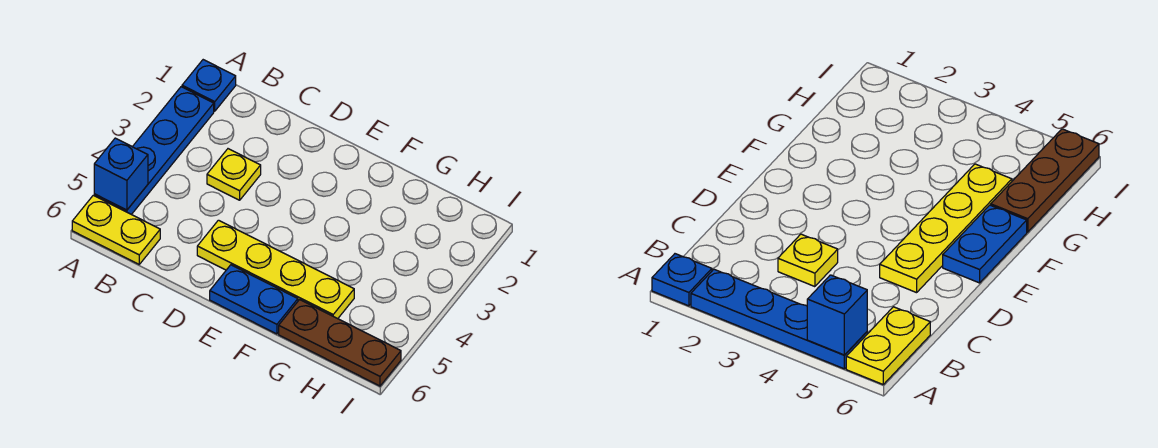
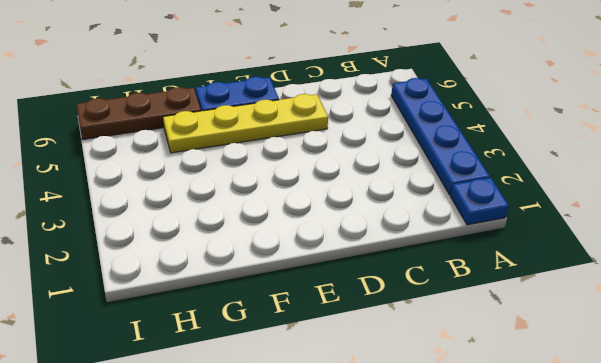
none -> yellow 1x2 plate [72,195,160,264]
none -> yellow 1x1 plate [207,149,261,200]

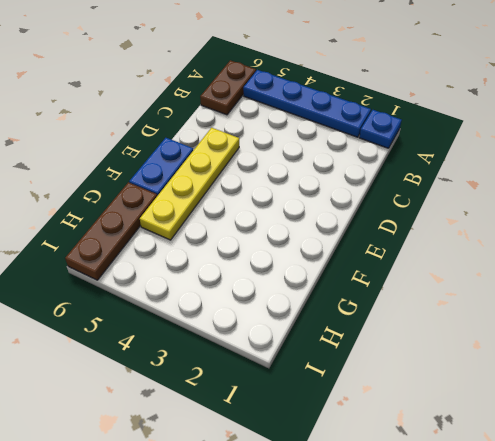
brown 1x2 plate [200,60,256,115] -> yellow 1x2 plate [72,195,160,264]
none -> yellow 1x1 plate [207,149,261,200]
none -> blue 1x1 brick [94,138,148,210]

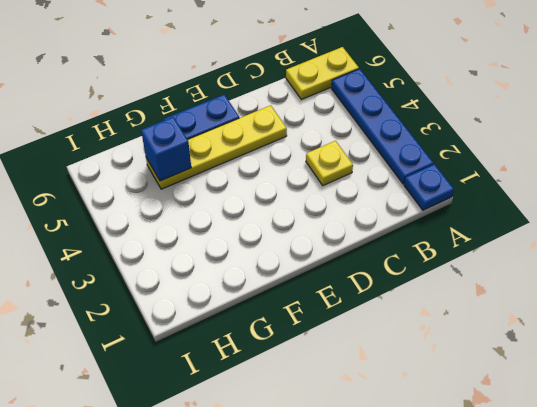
blue 1x1 brick [141,117,191,181] -> blue 1x1 brick moved to [94,138,148,210]
none -> brown 1x3 plate [279,300,401,386]

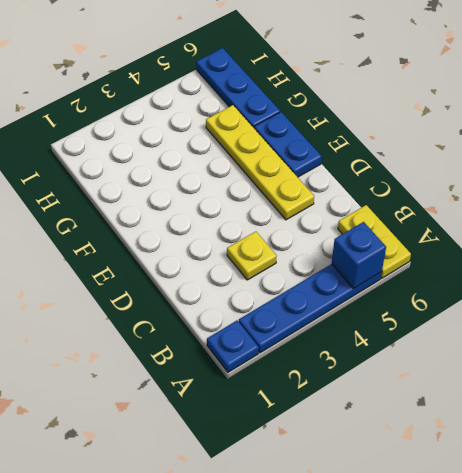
blue 1x3 plate [196,48,280,128] -> brown 1x3 plate [279,300,401,386]

